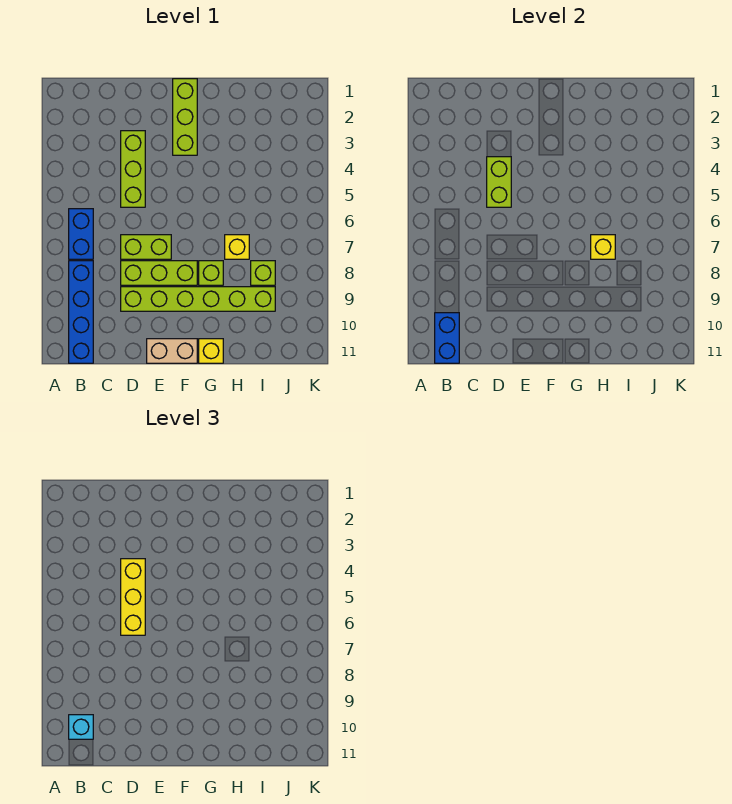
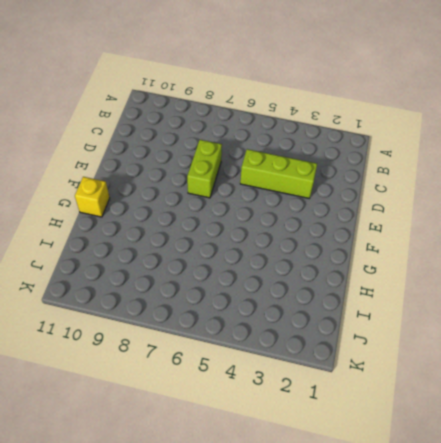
none -> blue 1x2 brick [69,209,93,259]
none -> blue 1x4 brick [69,261,93,363]
none -> lime 1x3 brick [121,261,197,285]

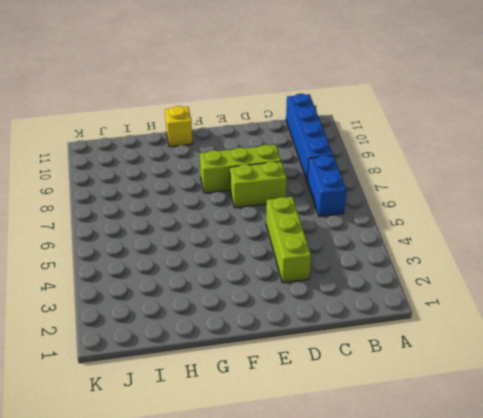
none -> lime 1x6 brick [121,287,275,311]
none -> tan 1x2 brick [147,339,197,363]
none -> lime 1x3 brick [173,79,197,155]

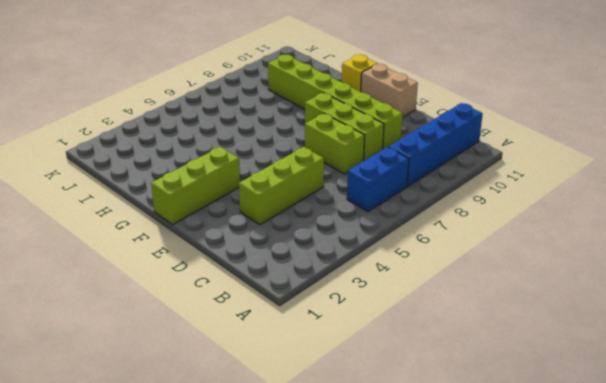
none -> lime 1x1 brick [199,261,223,285]
none -> yellow 1x1 brick [225,235,249,259]
none -> lime 1x1 brick [251,261,275,285]

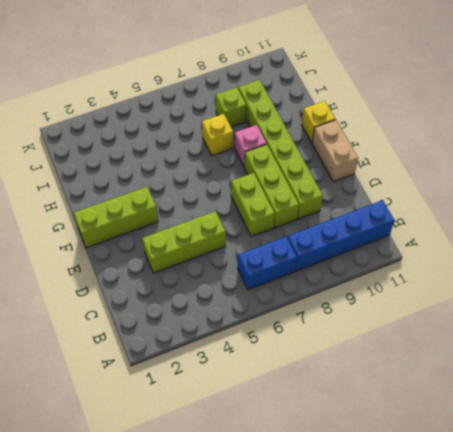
pink 1x1 brick [235,125,267,166] -> lime 1x1 brick [199,261,223,285]
none -> blue 1x2 brick [435,313,459,363]
none -> lime 1x2 brick [487,157,511,207]
none -> yellow 1x1 brick [591,235,615,259]

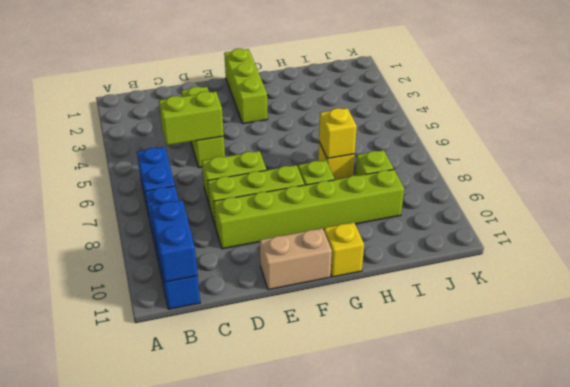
lime 1x2 brick [159,91,224,145] -> lime 1x2 brick turned to [487,157,511,207]
none -> cyan 1x1 brick [69,715,93,739]
none -> yellow 1x3 brick [121,559,145,635]

